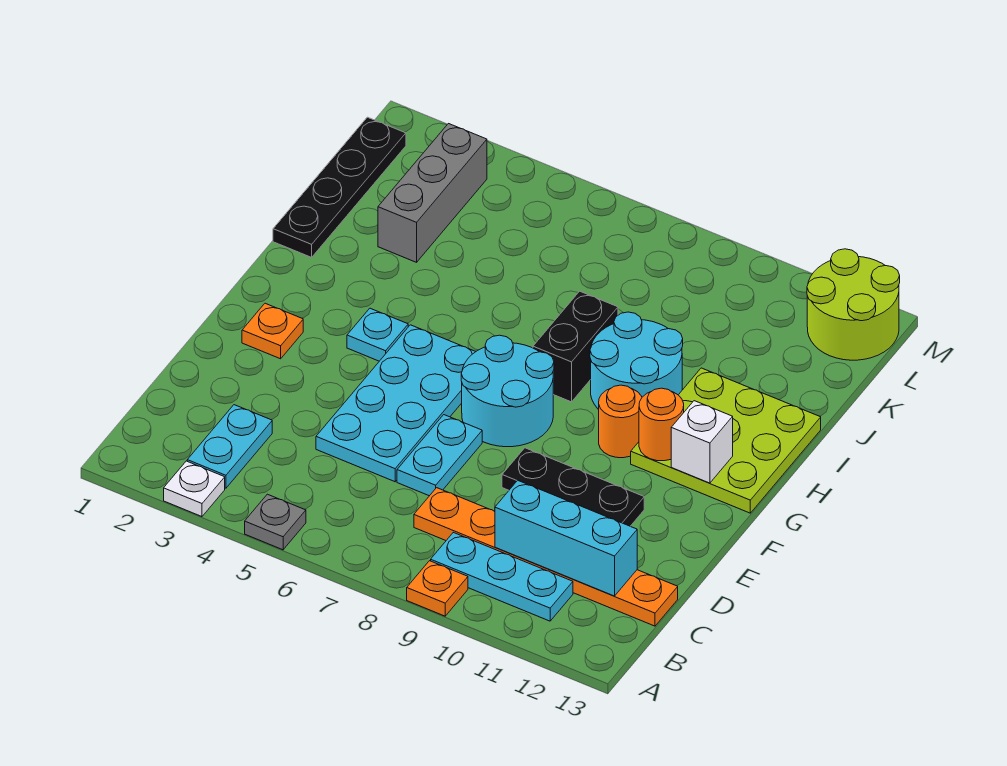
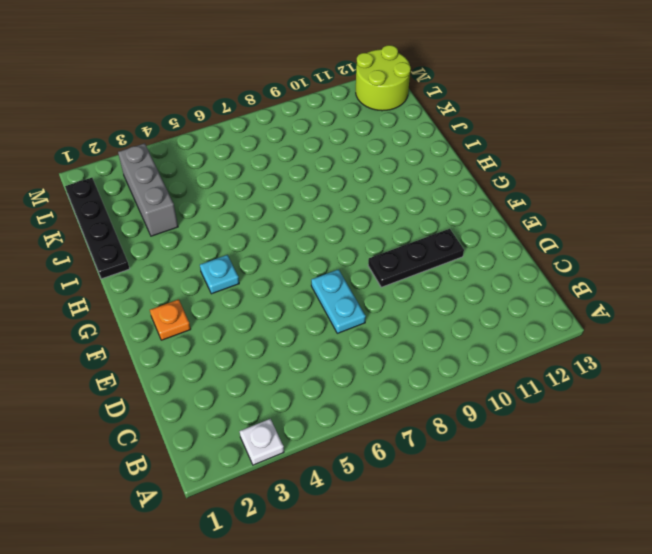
none -> grey 1x1 plate [245,494,306,550]
none -> orange 1x1 plate [407,561,468,616]
none -> cyan 1x2 plate [187,405,272,488]

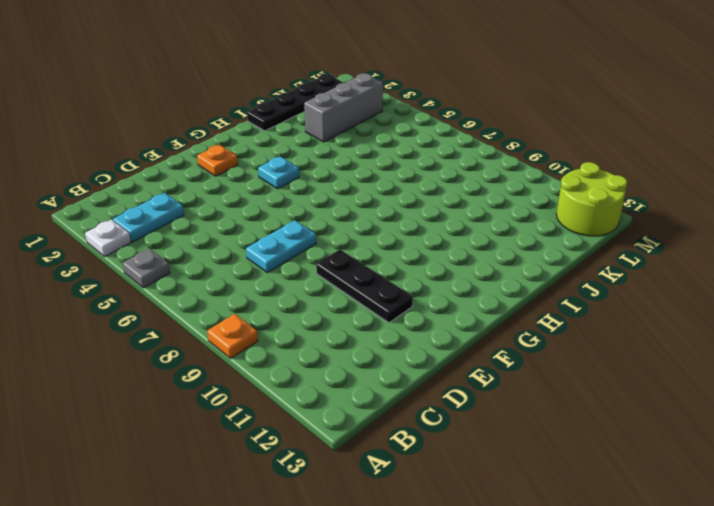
none -> cyan 1x3 plate [431,532,573,621]
none -> orange 1x6 plate [414,488,678,626]
none -> cyan 2x4 plate [316,325,476,482]

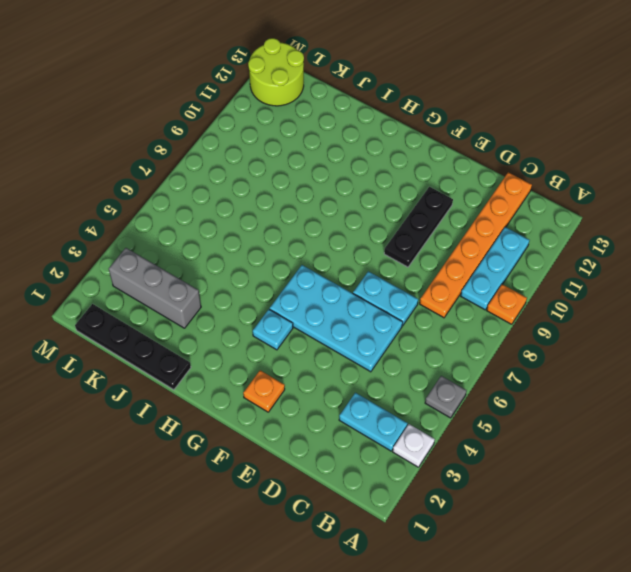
none -> cyan 2x2 round brick [461,335,554,447]
none -> orange 1x1 round brick [599,385,642,458]
none -> lime 3x3 plate [631,368,821,513]

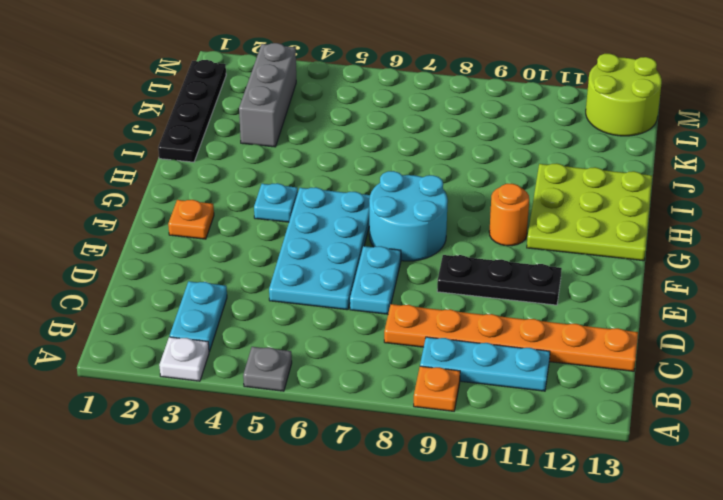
none -> black 1x2 brick [533,291,618,402]
none -> cyan 2x2 round brick [590,312,683,409]
none -> cyan 1x3 brick [495,480,637,596]

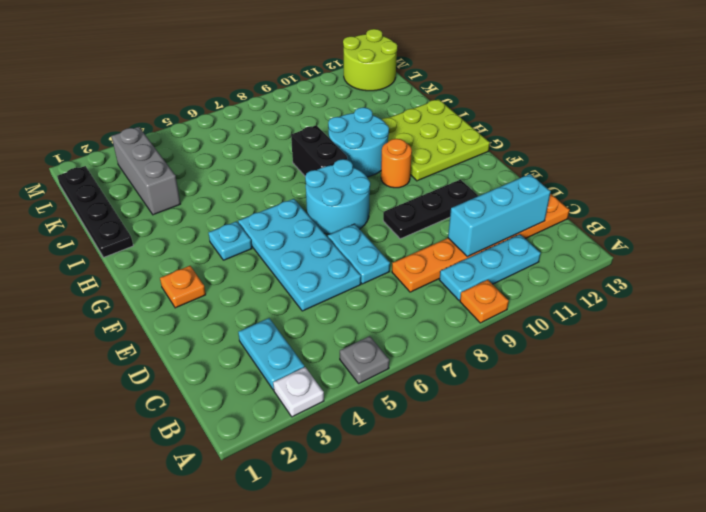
none -> orange 1x1 round brick [639,388,684,461]
none -> white 1x1 brick [671,401,733,483]

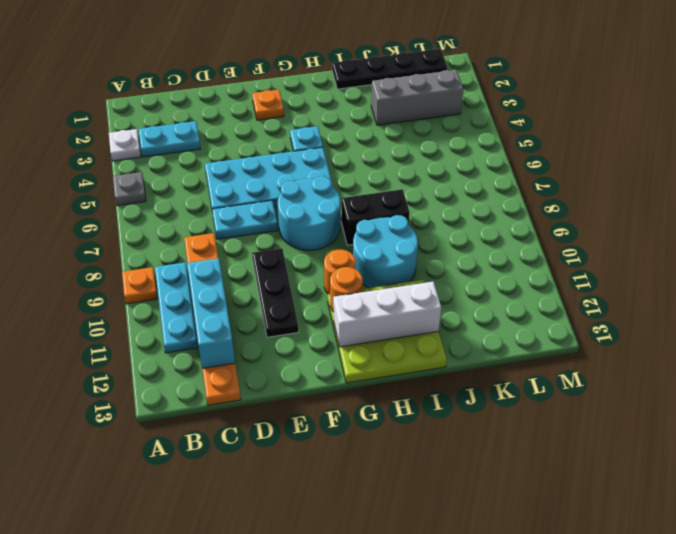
white 1x3 brick [333,282,441,347] -> white 1x1 brick [671,401,733,483]
none -> lime 2x2 round brick [807,249,900,360]

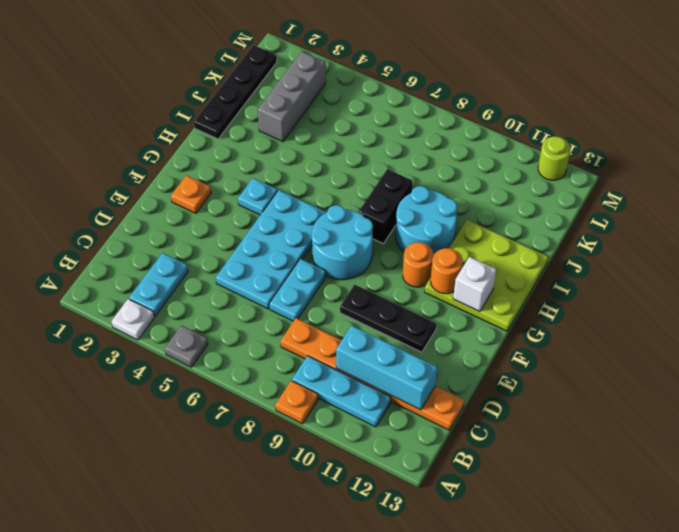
lime 1x1 round brick [538,137,571,180] -> lime 2x2 round brick [807,249,900,360]

